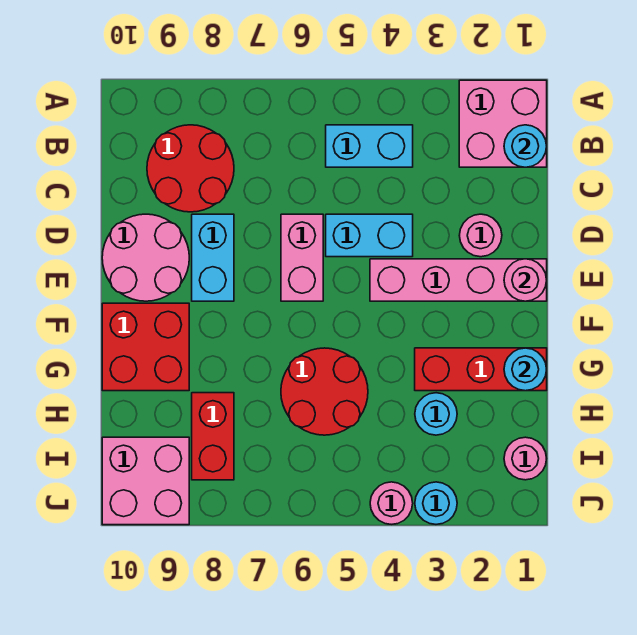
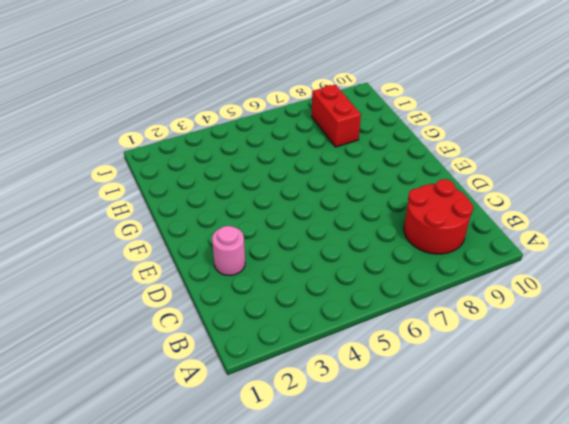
none -> pink 2x2 brick [459,80,547,167]
none -> cyan 1x2 brick [326,125,413,167]
none -> cyan 1x2 brick [326,214,413,257]

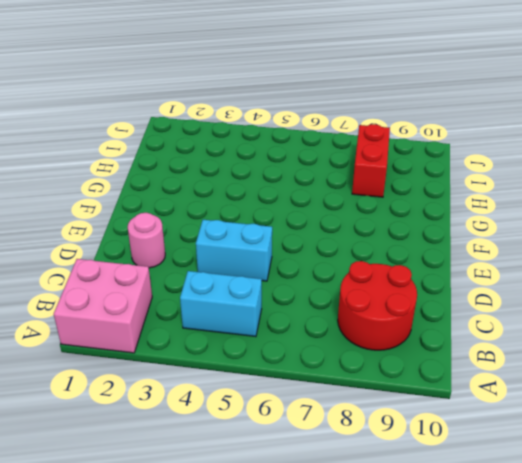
none -> pink 1x2 brick [281,214,323,301]
none -> cyan 1x2 brick [192,214,234,301]
none -> pink 2x2 round brick [102,214,189,301]

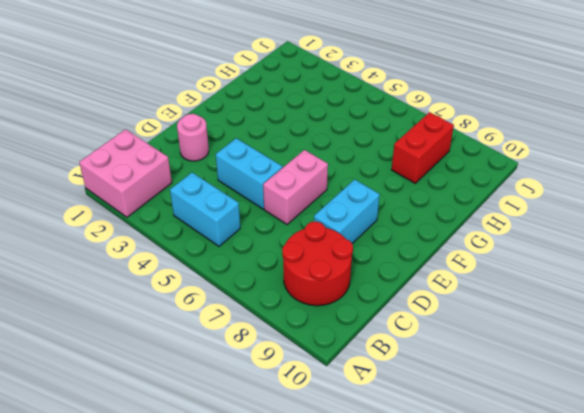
none -> pink 2x2 round brick [102,214,189,301]
none -> pink 1x4 brick [370,259,547,301]
none -> red 2x2 brick [102,303,189,391]

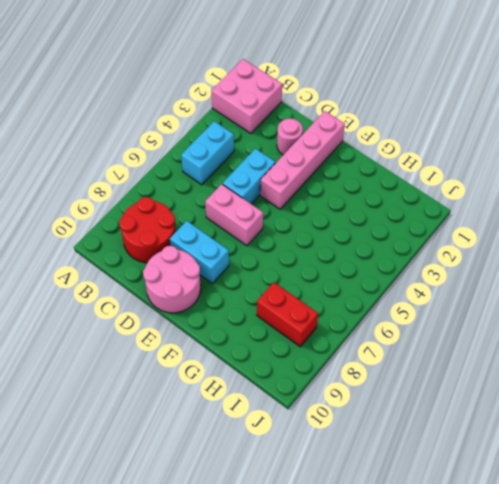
none -> red 2x2 brick [102,303,189,391]
none -> red 1x3 brick [415,348,547,391]
none -> red 2x2 round brick [281,348,368,435]

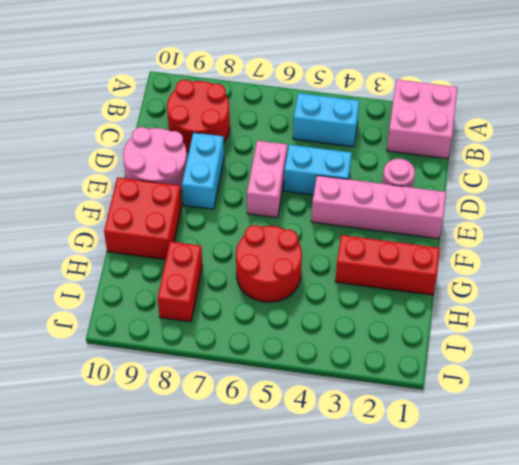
none -> cyan 1x1 round brick [415,393,457,435]
none -> pink 1x1 round brick [504,437,547,480]
none -> pink 2x2 brick [102,437,189,525]

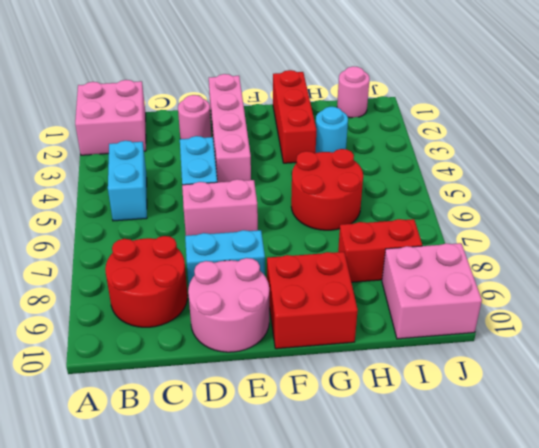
none -> cyan 1x1 round brick [415,482,457,524]
none -> pink 1x1 round brick [370,482,413,524]
none -> cyan 1x1 round brick [504,125,547,167]

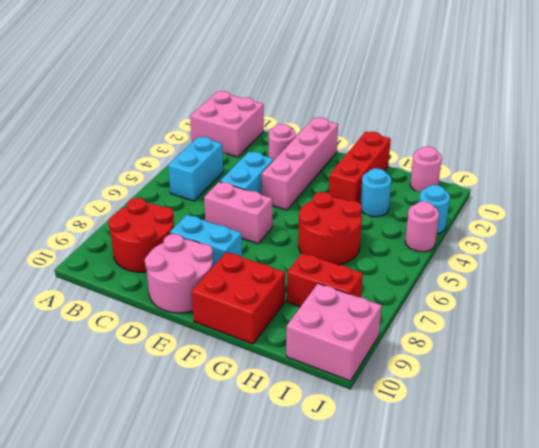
none -> cyan 1x1 round brick [504,125,547,167]
none -> pink 1x1 round brick [504,259,547,301]
none -> cyan 1x1 round brick [504,348,547,391]

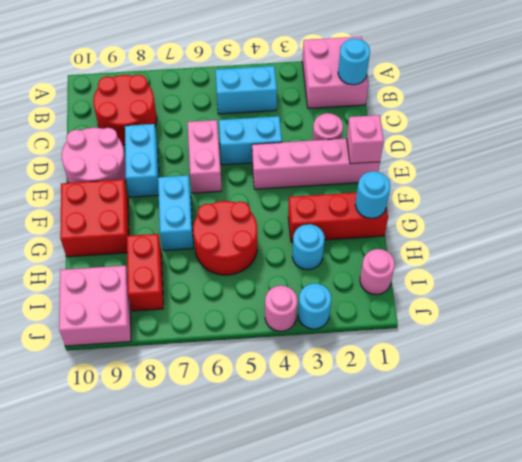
pink 1x1 brick [347,115,384,164] -> pink 1x1 round brick [504,259,547,301]
cyan 1x2 brick [158,175,193,250] -> none

